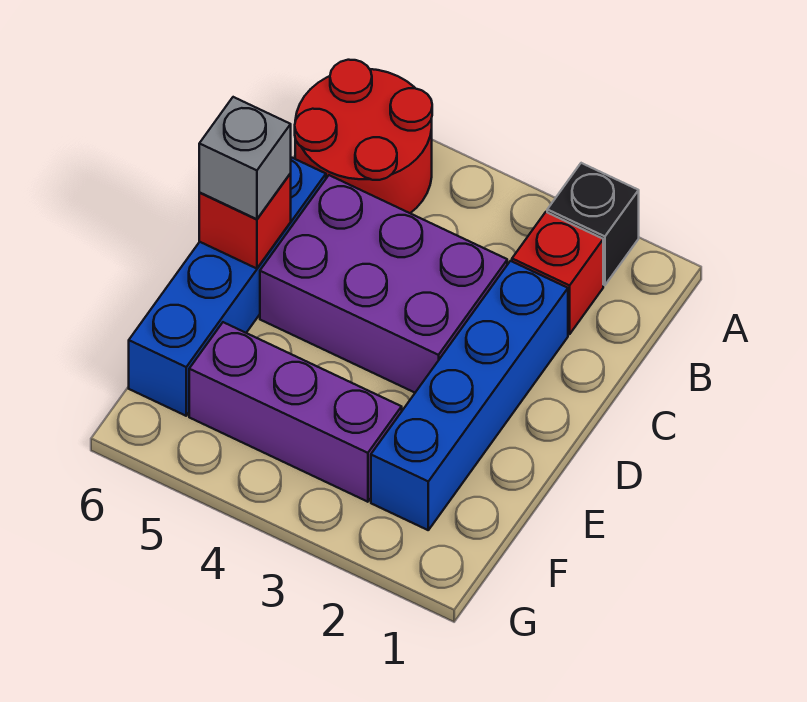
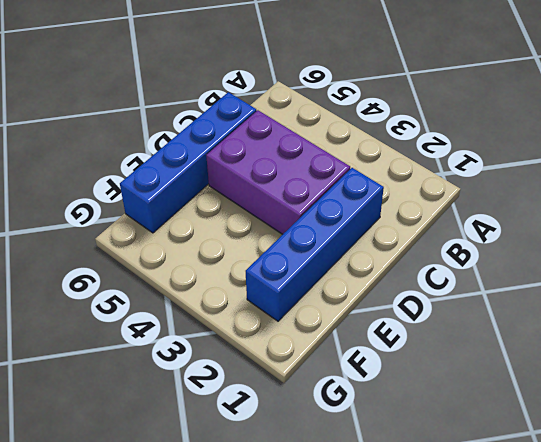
none -> black 1x1 brick [547,163,639,285]
none -> red 2x2 round brick [295,60,432,213]

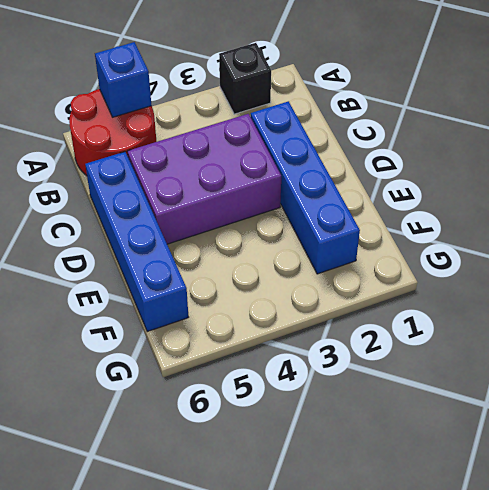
blue 1x1 brick [95,42,151,117] -> none
none -> red 1x1 brick [512,212,603,334]
none -> purple 1x3 brick [189,322,402,502]

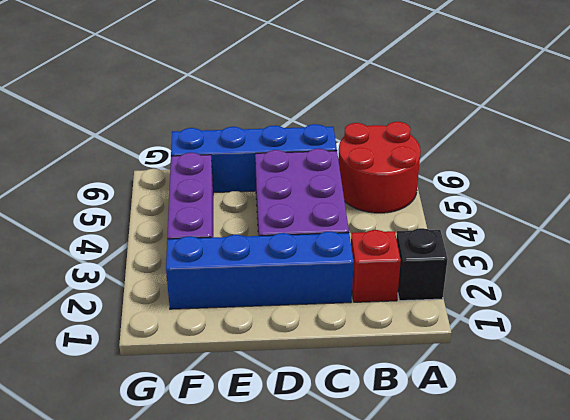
none -> red 1x1 brick [199,174,291,269]
none -> grey 1x1 brick [199,97,291,219]

